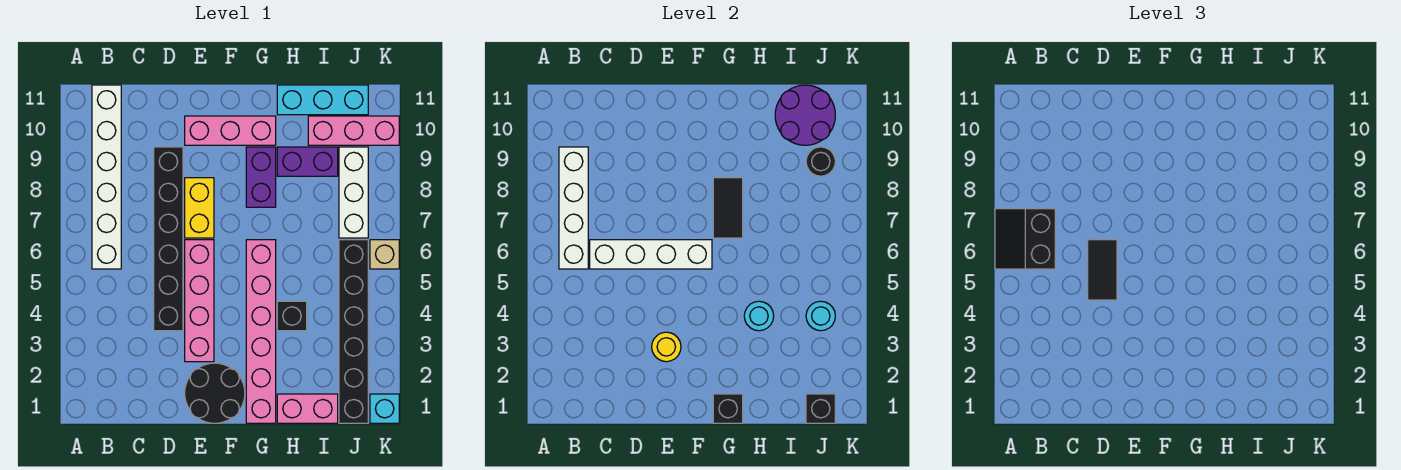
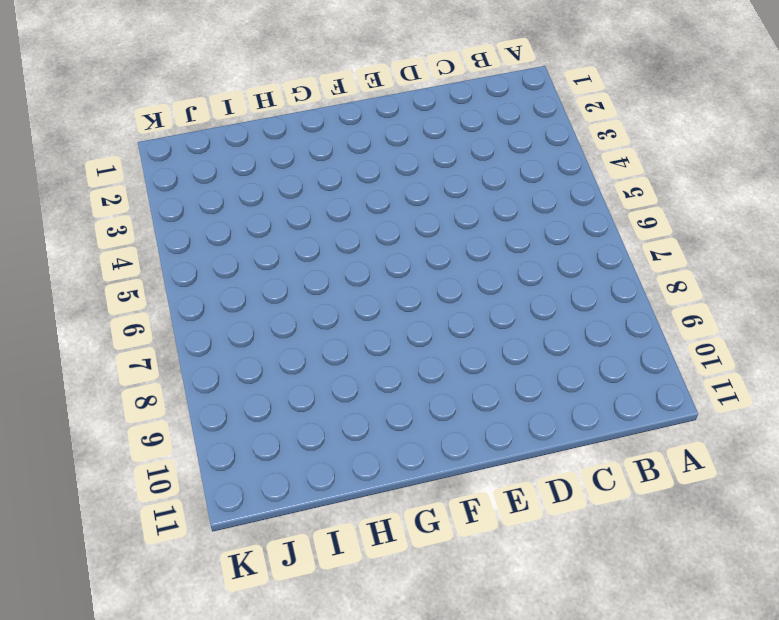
none -> white 1x6 brick [92,85,121,269]
none -> black 1x6 brick [154,147,183,331]
none -> black 2x2 round brick [185,363,245,423]

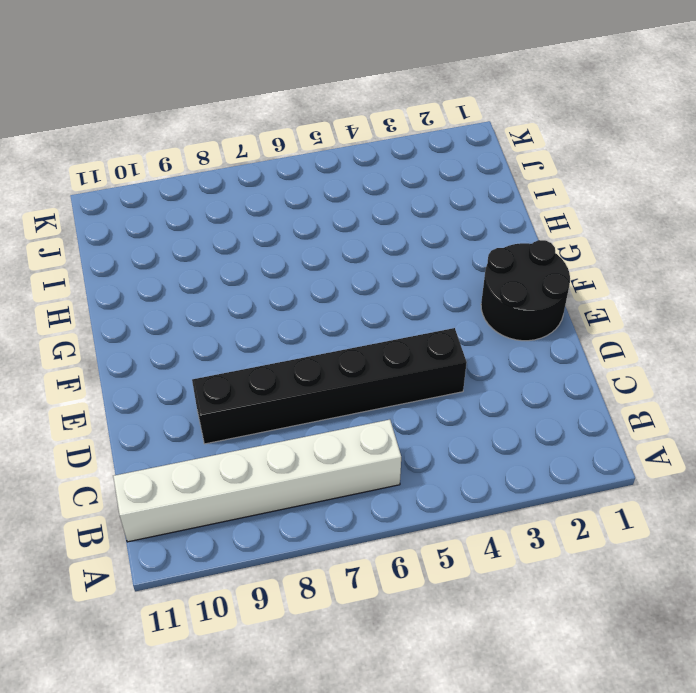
none -> pink 1x4 brick [185,240,214,362]
none -> yellow 1x2 brick [185,178,214,238]
none -> pink 1x3 brick [185,116,276,145]

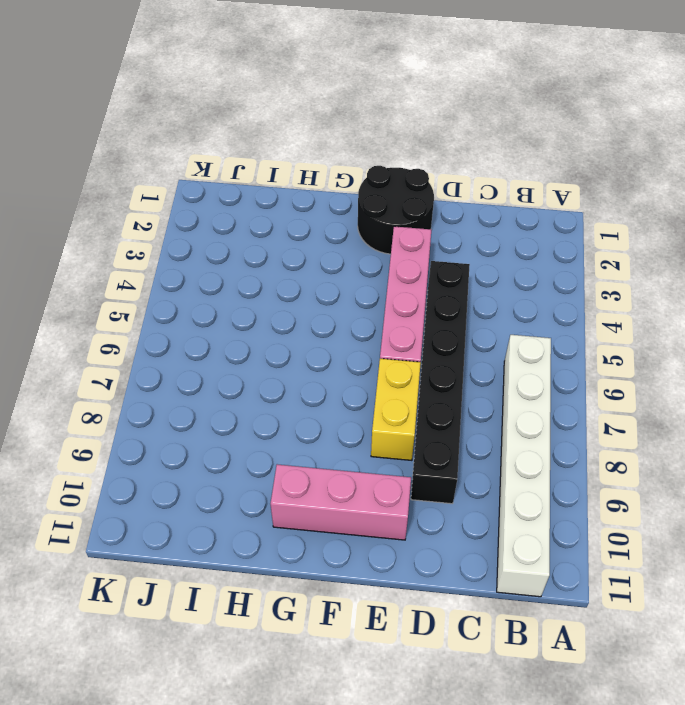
none -> pink 1x6 brick [246,240,276,423]
none -> purple 1x2 brick [246,147,276,207]
none -> pink 1x2 brick [277,394,338,423]

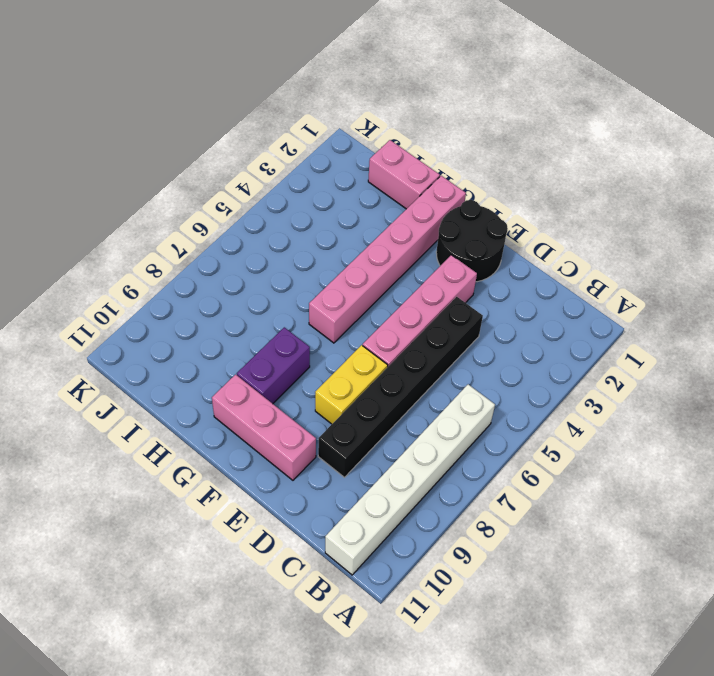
none -> black 1x1 brick [277,301,307,331]
none -> purple 1x2 brick [277,147,338,176]
none -> cyan 1x3 brick [277,85,368,115]

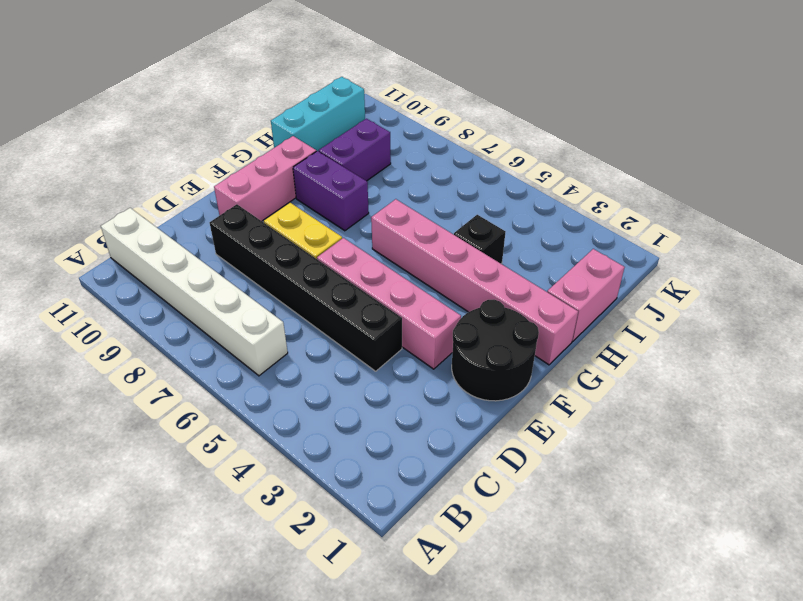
none -> pink 1x3 brick [308,116,399,145]
none -> black 1x6 brick [339,240,368,423]
none -> white 1x3 brick [339,147,368,238]

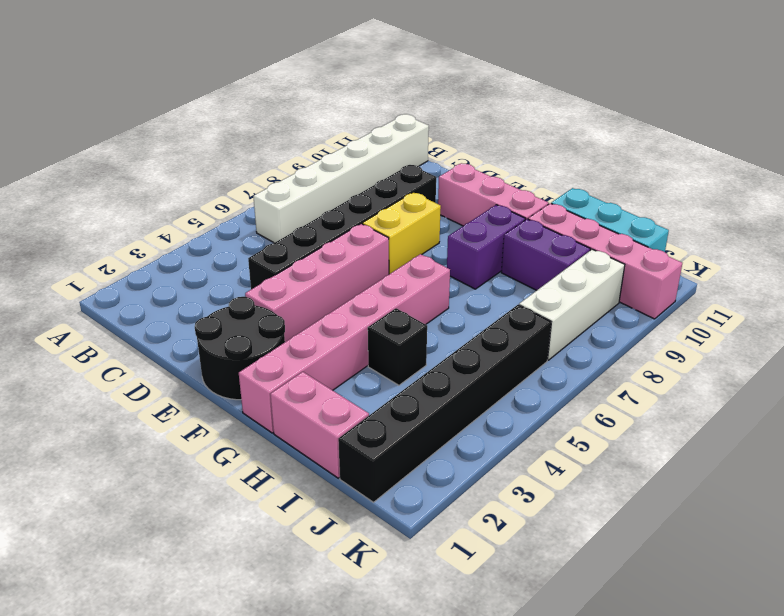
pink 1x4 brick [528,203,682,319] -> pink 1x3 brick [308,116,399,145]
none -> cyan 1x1 brick [370,394,399,423]
none -> tan 1x1 brick [370,240,399,269]
none -> white 1x4 brick [559,147,588,269]

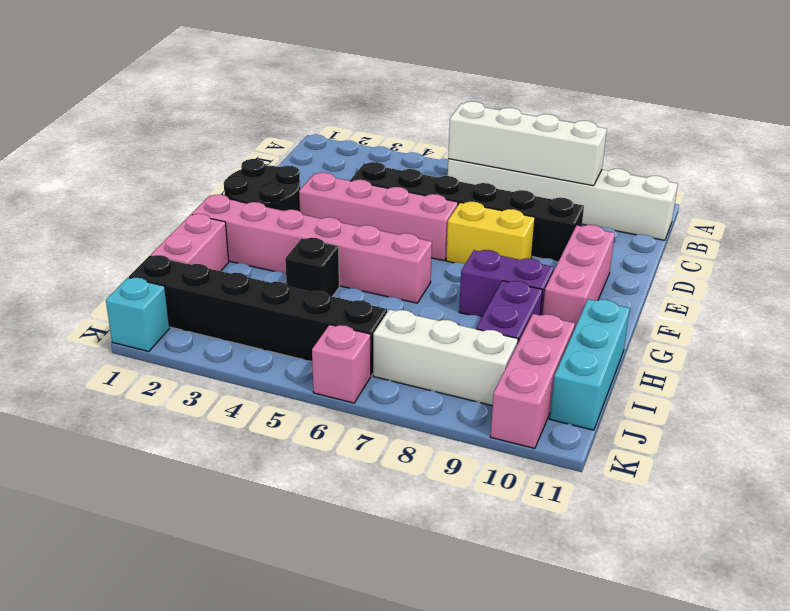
pink 1x1 brick [312,325,371,403] -> tan 1x1 brick [370,240,399,269]
none -> white 1x4 brick [590,240,712,269]
none -> yellow 1x1 round brick [652,332,681,362]
none -> black 1x1 brick [713,394,743,423]

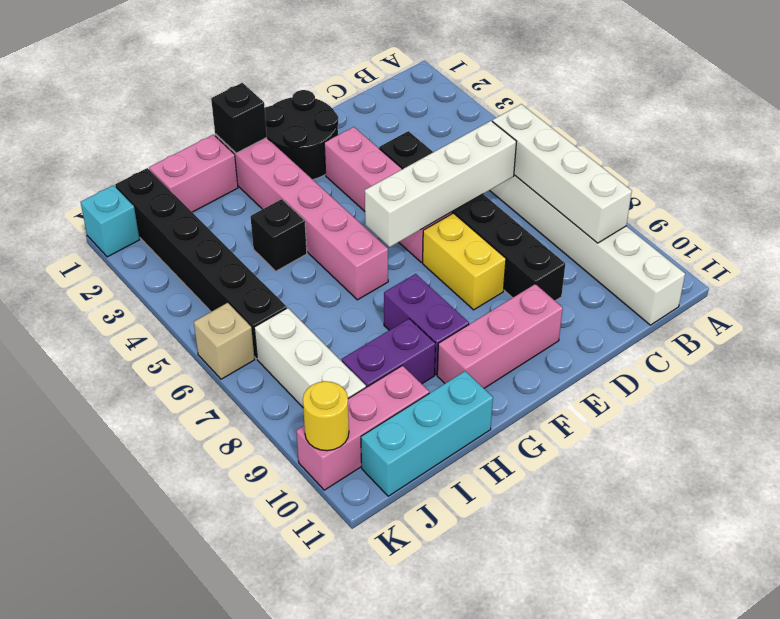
yellow 1x1 round brick [303,381,349,451] -> yellow 1x1 round brick moved to [652,332,681,362]
none -> black 1x2 tile [713,178,743,238]
none -> cyan 1x1 round brick [744,301,774,331]
none -> purple 2x2 round brick [775,85,835,145]

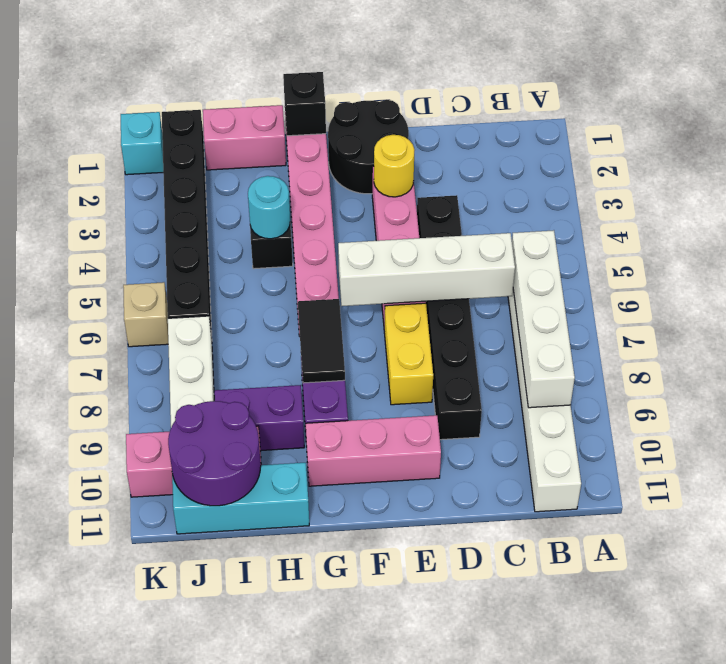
none -> black 1x1 brick [806,394,835,423]
none -> cyan 1x1 round brick [806,301,835,331]
none -> black 1x1 round brick [806,147,835,176]

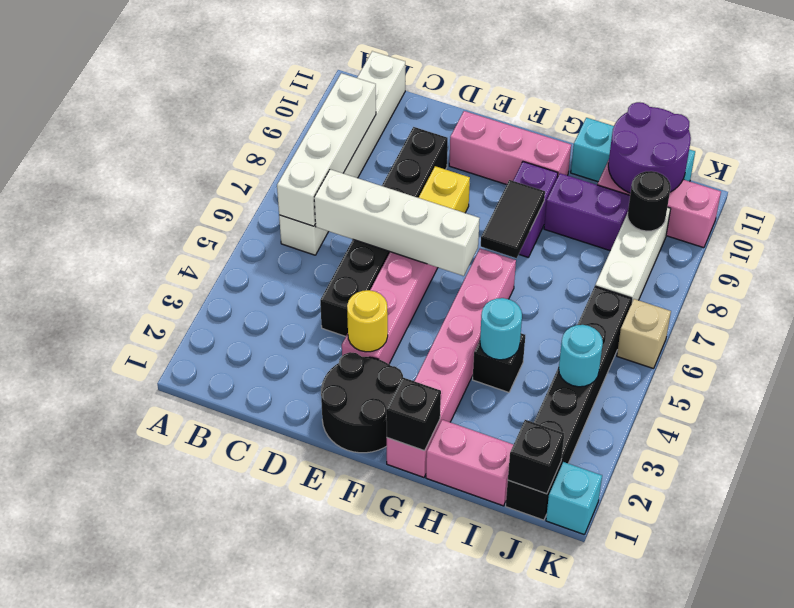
none -> black 2x2 slope [995,209,1055,269]
none -> black 1x2 tile [1088,240,1117,300]

